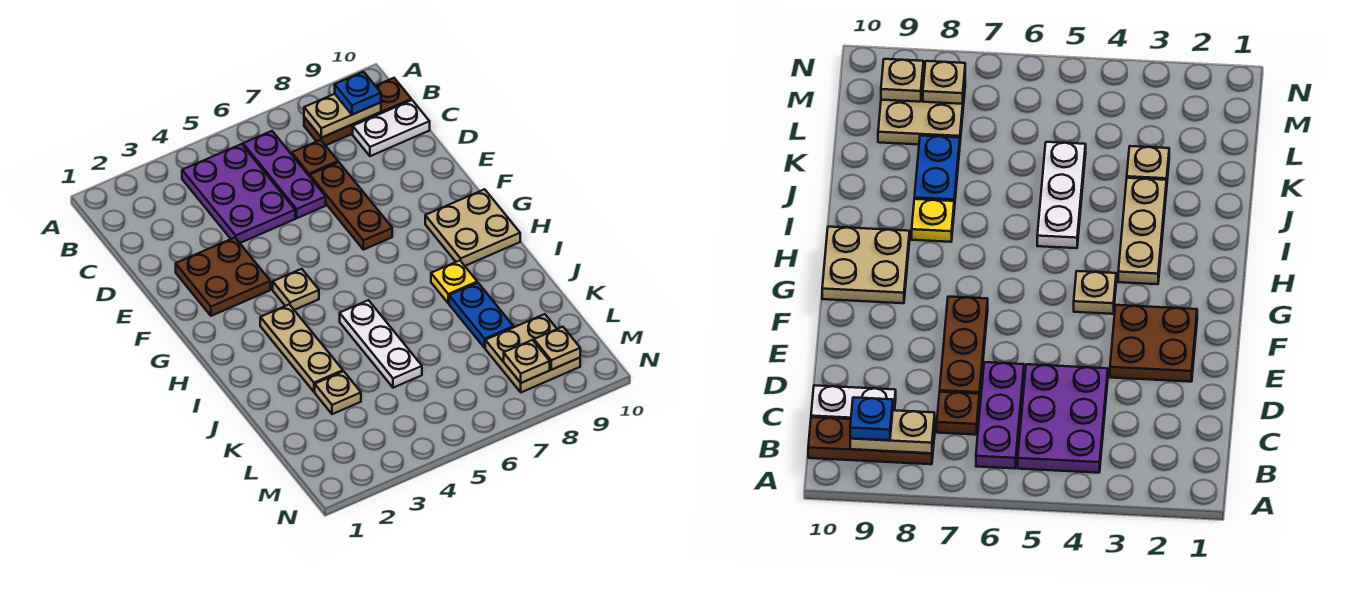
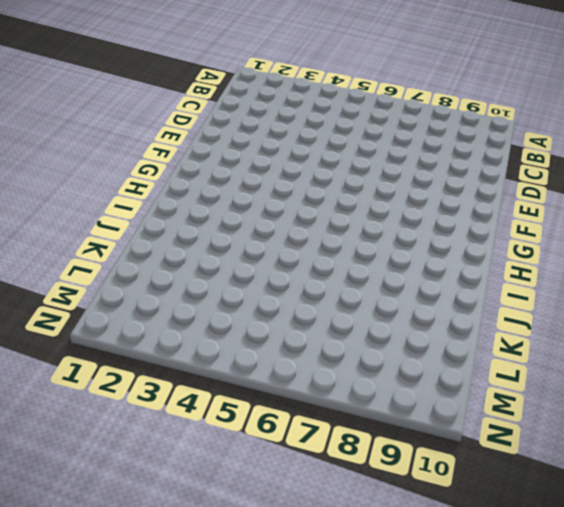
none -> purple 2x3 plate [182,144,295,243]
none -> purple 1x3 plate [243,131,326,218]
none -> brown 1x3 plate [304,78,411,145]

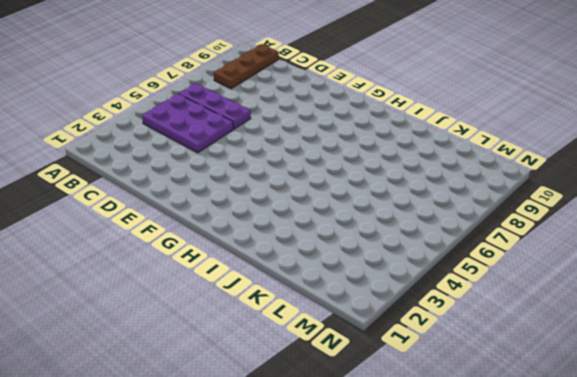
none -> brown 1x1 plate [292,140,338,177]
none -> white 1x2 plate [353,100,430,156]
none -> brown 1x3 plate [310,162,392,250]

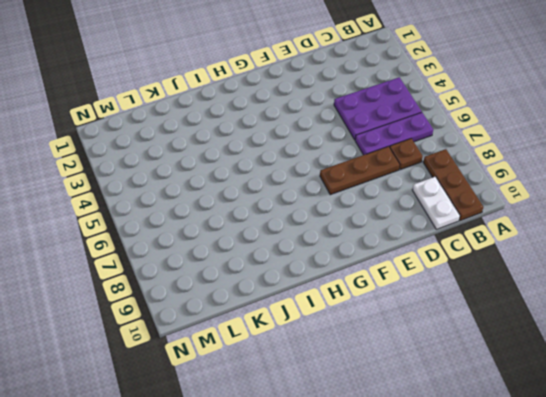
none -> brown 2x2 plate [176,238,270,316]
none -> tan 1x1 plate [273,269,319,310]
none -> tan 2x2 plate [425,189,520,266]

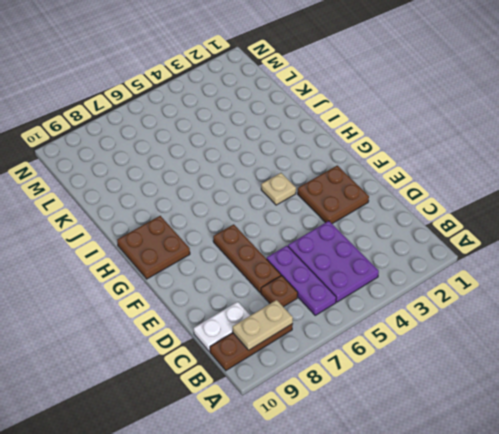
brown 2x2 plate [117,216,190,279] -> tan 2x2 plate [425,189,520,266]
none -> tan 1x3 plate [260,304,343,392]
none -> white 1x3 plate [340,300,422,388]
none -> yellow 1x1 plate [431,261,477,303]

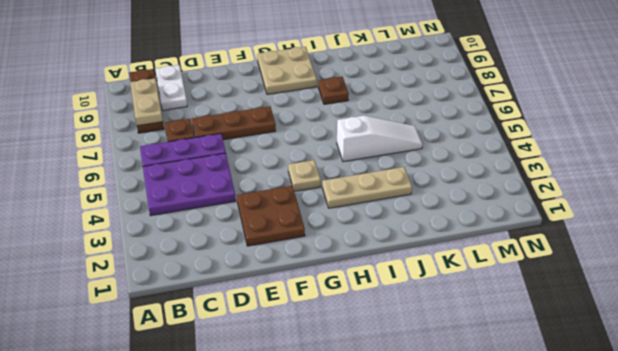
white 1x3 slope [337,116,422,162] -> white 1x3 plate [340,300,422,388]
brown 1x1 plate [318,77,349,104] -> yellow 1x1 plate [431,261,477,303]
none -> blue 1x2 plate [449,283,514,348]
none -> tan 1x1 plate [315,371,361,414]
none -> tan 2x2 plate [485,314,580,392]

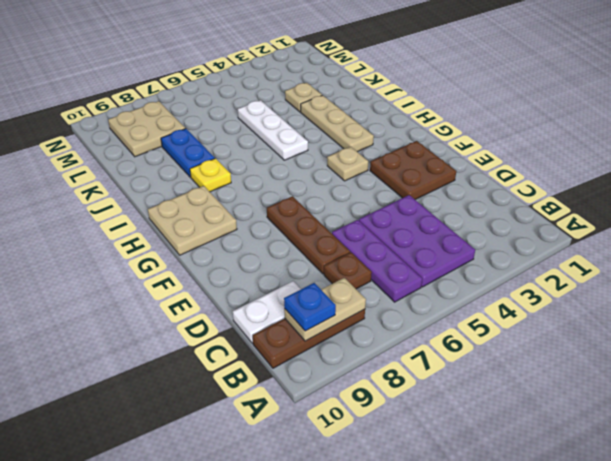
none -> tan 1x1 plate [504,340,550,383]
none -> tan 1x1 plate [534,327,580,370]

